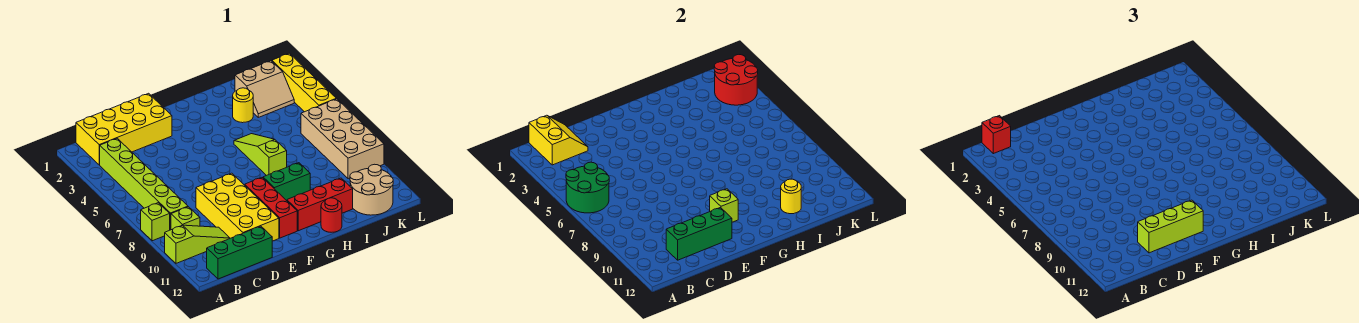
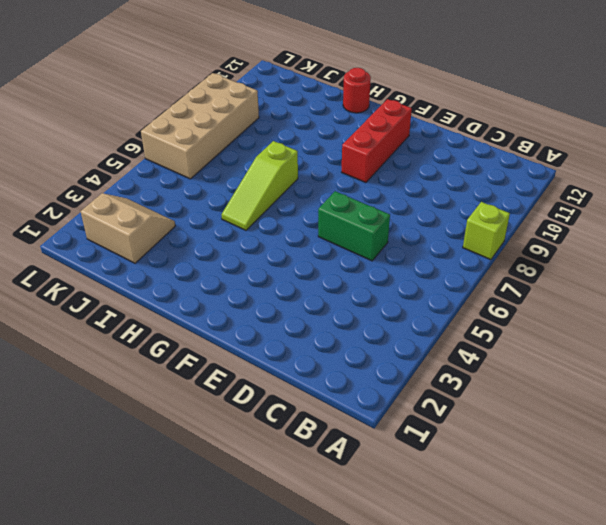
green 1x2 brick [318,191,390,261] -> green 1x2 brick moved to [263,163,310,201]
none -> lime 1x3 slope [165,225,230,263]
none -> yellow 2x4 brick [76,93,172,165]
none -> lime 1x6 brick [100,138,188,230]

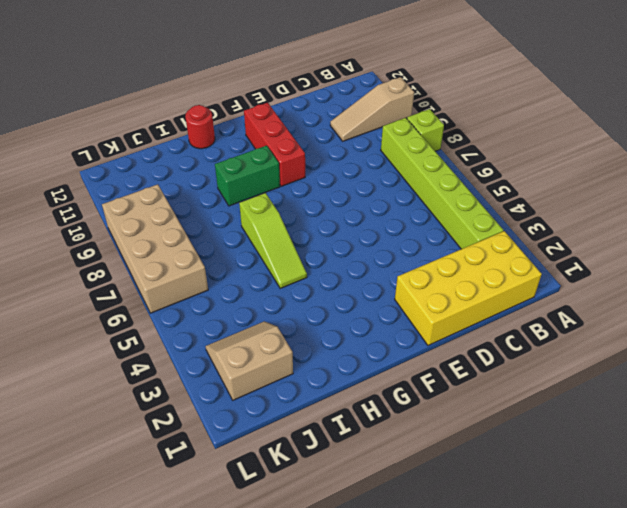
tan 1x3 slope [330,77,414,141] -> lime 1x3 slope [165,225,230,263]
none -> lime 1x1 brick [171,207,200,230]
none -> green 1x3 brick [206,226,272,279]
none -> yellow 2x4 brick [196,173,279,241]

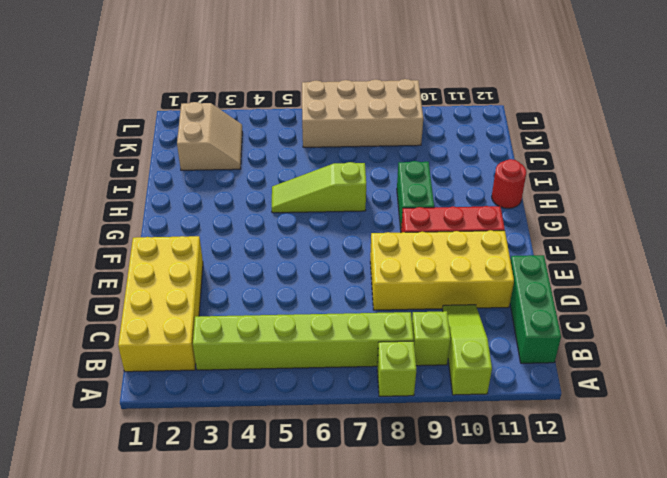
none -> red 1x3 brick [287,178,353,231]
none -> yellow 1x1 round brick [233,88,253,123]
none -> tan 2x2 round brick [350,164,393,215]

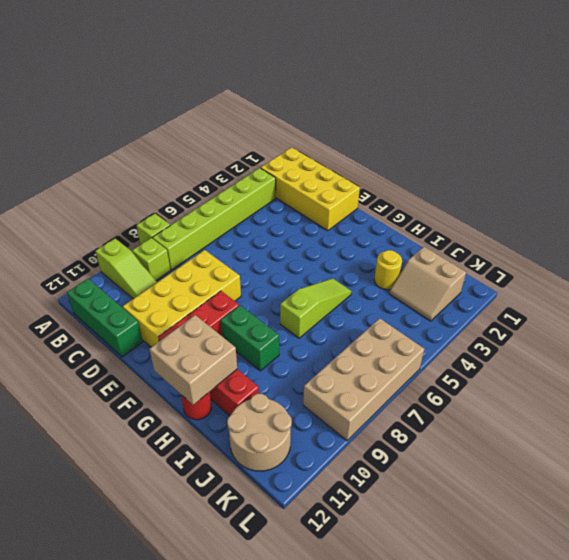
tan 2x2 brick [149,315,237,405] -> none
none -> yellow 1x4 brick [272,53,336,112]
none -> green 2x2 round brick [566,162,609,213]
none -> yellow 2x2 slope [529,115,588,165]

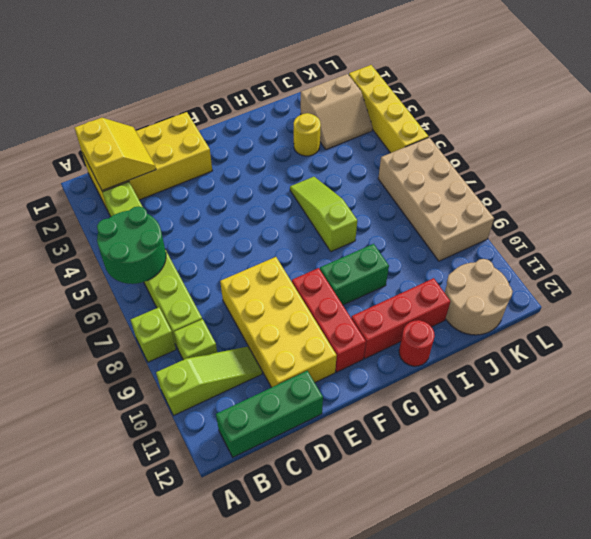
none -> green 1x3 brick [666,208,732,260]
none -> lime 1x1 brick [710,189,738,222]
none -> yellow 1x1 round brick [781,179,801,214]

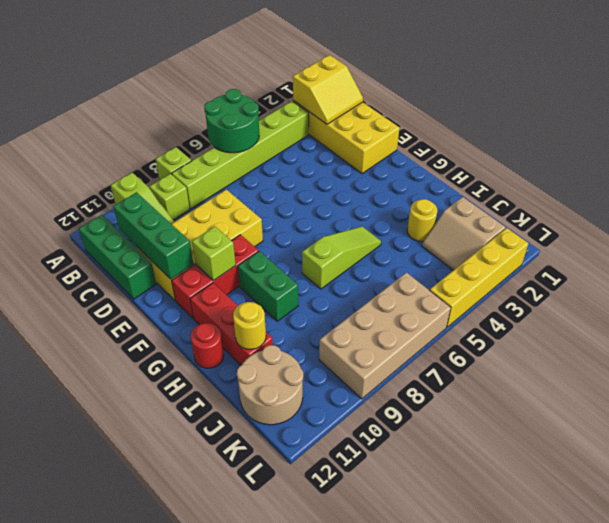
none -> red 2x2 round brick [714,55,758,105]
none -> red 1x1 brick [982,116,1011,154]
none -> lime 1x3 brick [1138,200,1203,253]

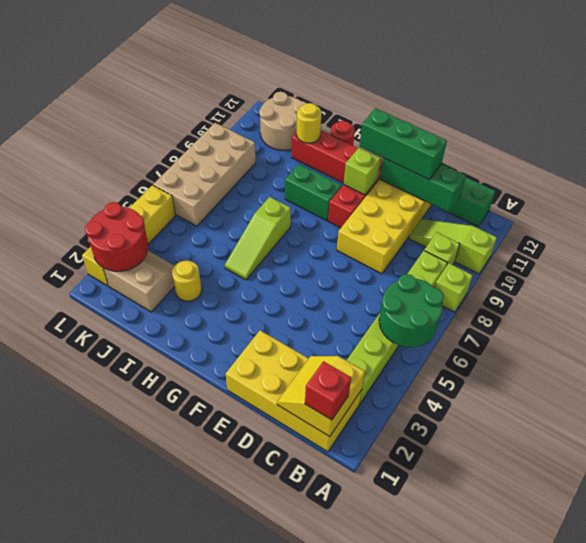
green 1x3 brick [360,108,447,180] -> lime 1x3 brick [1138,200,1203,253]

